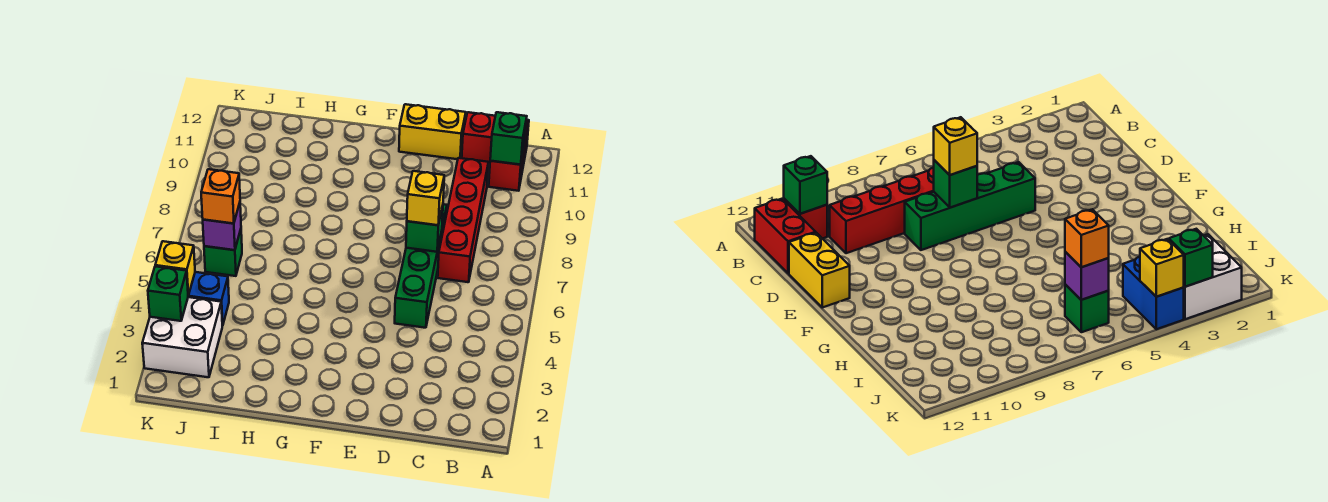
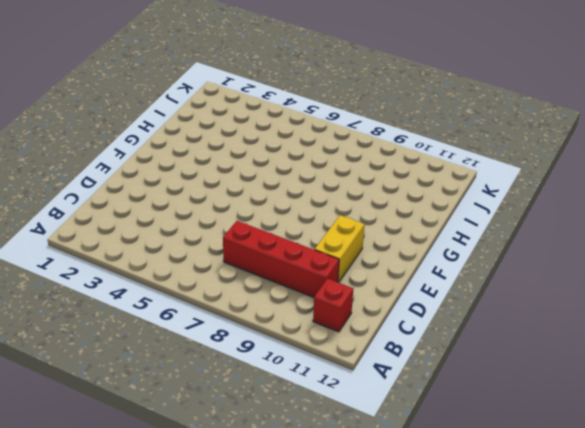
yellow 1x2 brick [315,215,365,282] -> yellow 1x2 brick moved to [399,104,466,159]
none -> red 1x2 brick [462,112,529,165]
none -> green 1x4 brick [395,204,447,328]
none -> white 2x2 brick [142,297,222,377]

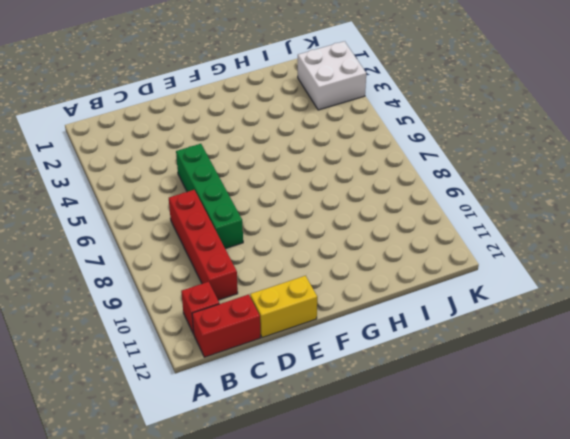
none -> blue 1x2 brick [188,272,229,326]
none -> green 1x1 brick [204,230,242,276]
none -> green 1x1 brick [490,112,527,165]

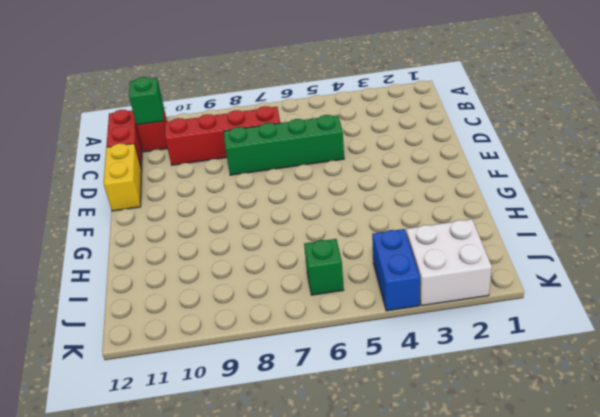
none -> green 1x1 brick [406,206,443,252]
none -> purple 1x1 brick [203,203,241,250]
none -> green 1x1 brick [148,266,188,321]

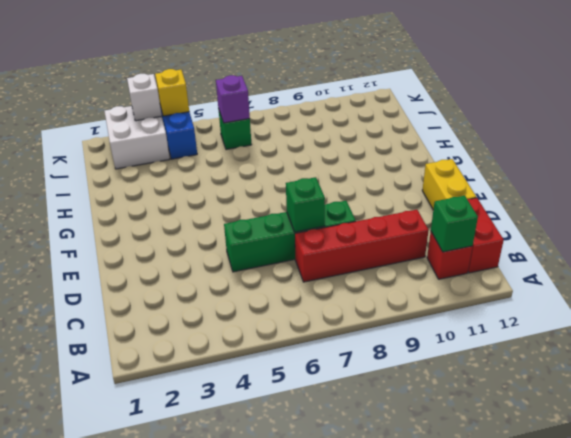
white 1x1 brick [127,74,162,121] -> green 1x1 brick [148,266,188,321]
none -> yellow 1x1 brick [407,171,444,225]
none -> orange 1x1 brick [201,169,240,224]

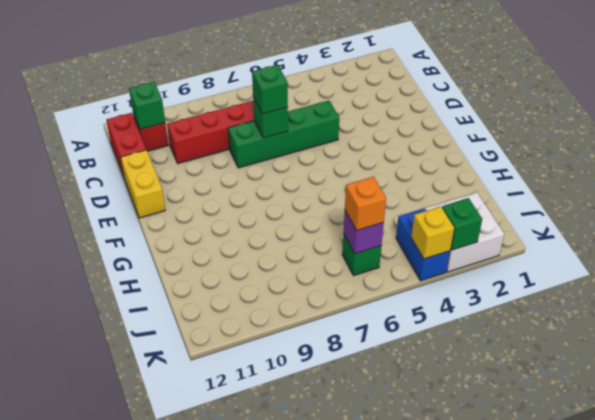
green 1x1 brick [252,65,288,114] -> yellow 1x1 brick [407,171,444,225]

